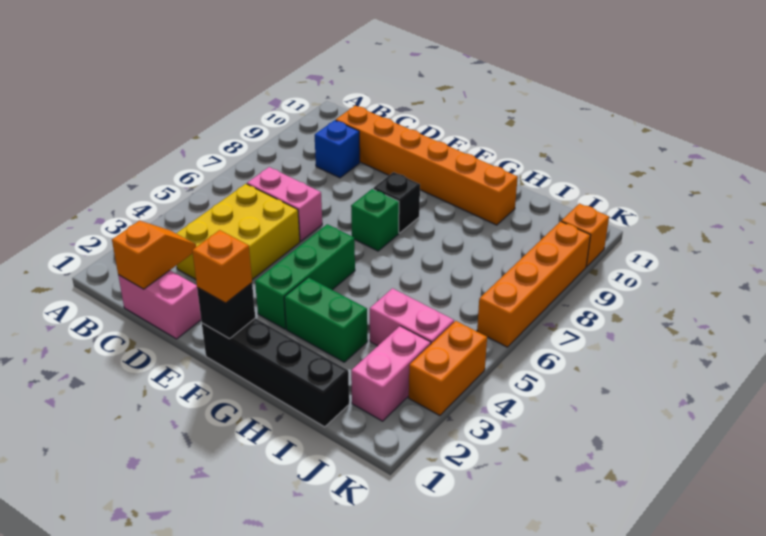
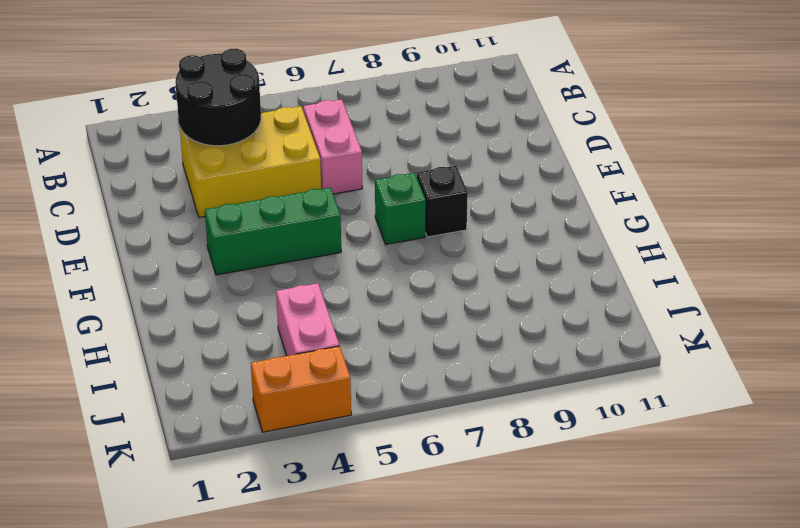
black 2x2 round brick [175,49,261,146] -> none
none -> pink 1x2 brick [118,270,201,339]
none -> blue 1x1 brick [315,120,360,178]
none -> orange 1x6 brick [336,106,518,225]

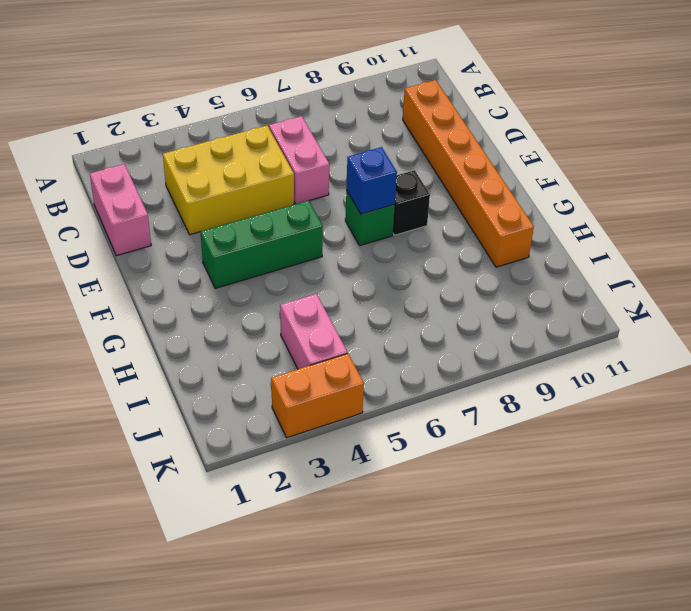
blue 1x1 brick [346,147,397,214] -> blue 1x1 brick moved to [315,120,360,178]
none -> black 1x4 brick [202,318,349,427]
none -> green 1x2 brick [284,277,367,362]
none -> pink 1x2 brick [351,326,431,421]

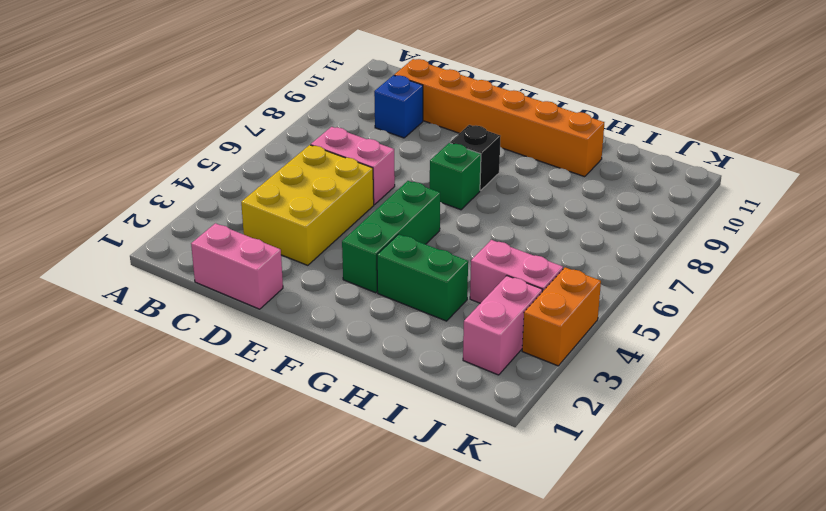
none -> black 1x4 brick [202,318,349,427]
none -> orange 1x4 brick [477,221,591,347]
none -> orange 1x1 brick [561,204,609,267]

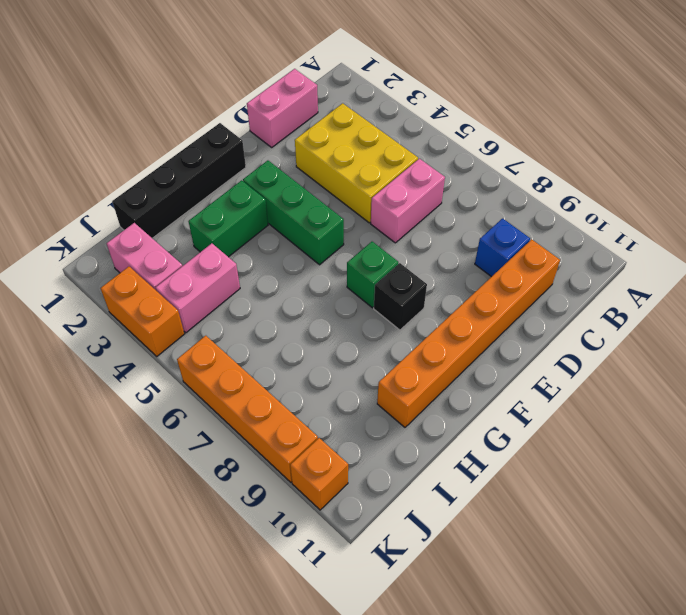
none -> orange 1x2 slope [112,221,196,289]
none -> black 1x1 brick [197,283,255,339]
none -> orange 1x1 brick [192,230,252,303]

